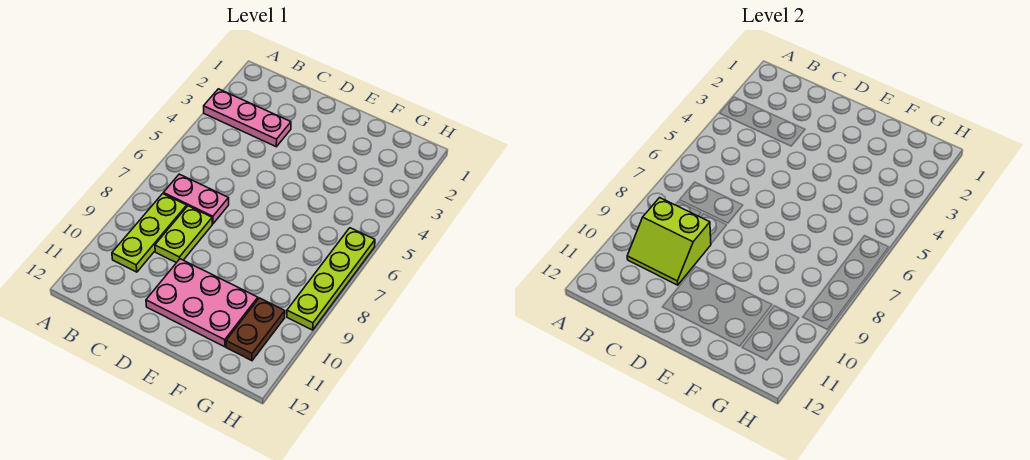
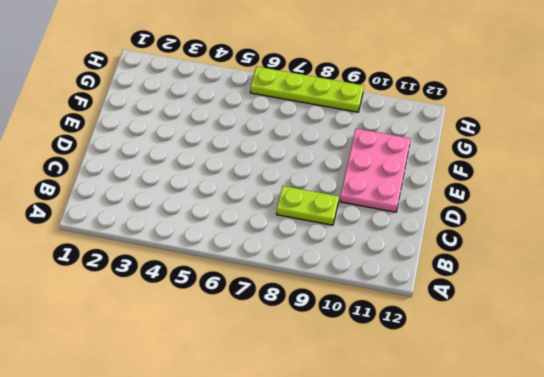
none -> pink 1x3 plate [204,89,291,147]
none -> pink 1x2 plate [163,174,229,224]

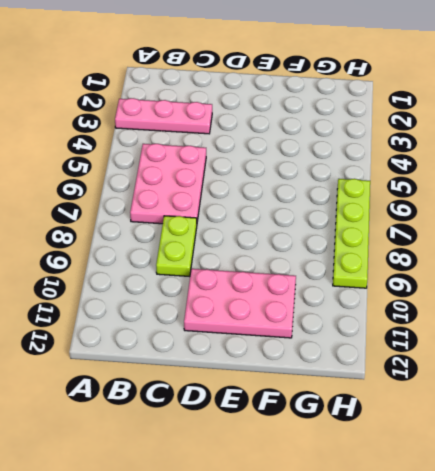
pink 2x3 plate [130,144,206,224] -> pink 1x2 plate [163,174,229,224]
none -> lime 1x3 plate [112,194,187,272]
none -> brown 1x2 plate [226,298,285,361]

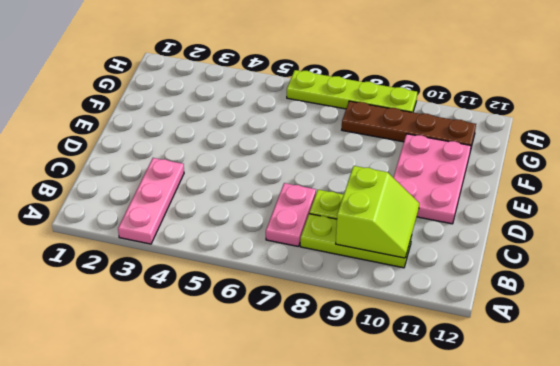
brown 1x4 plate [342,101,476,151] -> brown 1x2 plate [226,298,285,361]

